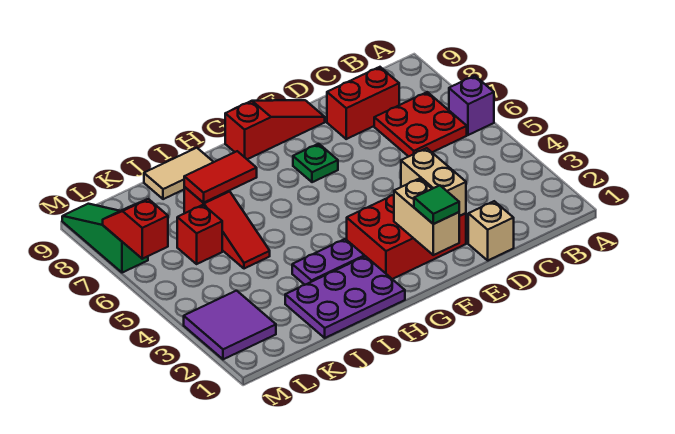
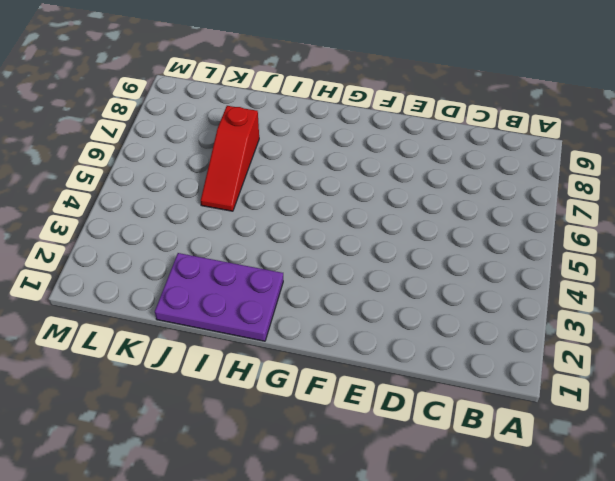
none -> purple 1x1 brick [449,76,494,135]
none -> red 2x2 plate [374,92,467,157]
none -> red 1x2 brick [327,67,399,139]

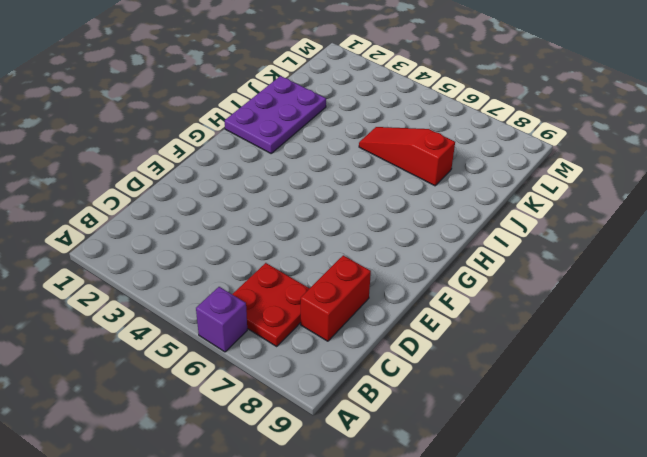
none -> tan 1x1 brick [468,201,514,260]
none -> red 2x3 brick [347,195,466,279]
none -> red 1x3 slope [225,100,325,159]

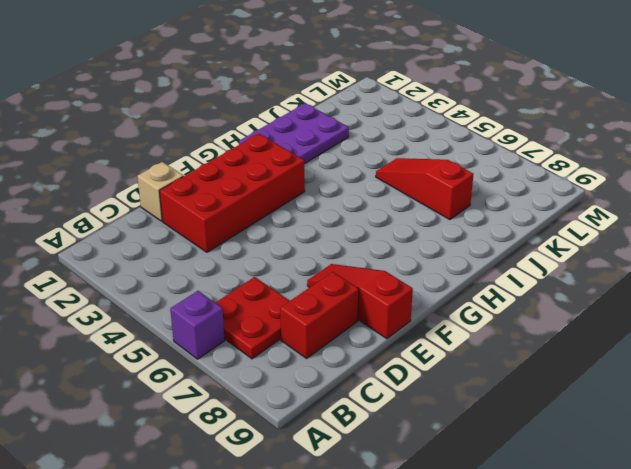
red 2x4 brick [160,134,305,252] -> red 2x3 brick [347,195,466,279]
red 1x3 slope [307,264,413,339] -> red 1x3 slope turned to [225,100,325,159]
none -> green 1x1 plate [293,144,338,182]
none -> purple 1x2 plate [292,239,364,285]
none -> tan 1x2 tile [144,148,213,199]

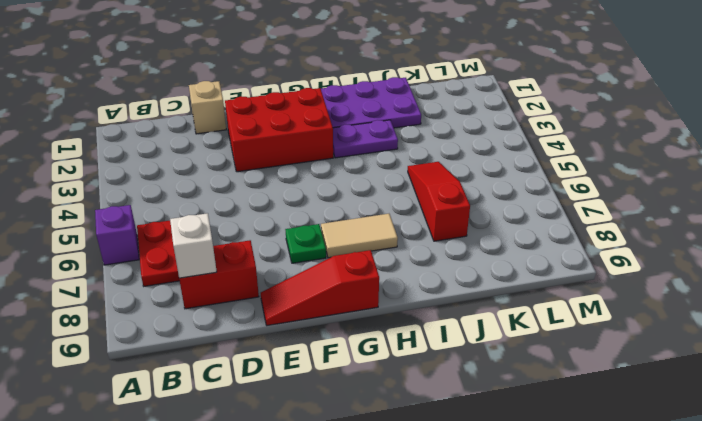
white 1x1 brick [170,213,217,278] -> none
tan 1x2 tile [321,214,398,258] -> tan 1x2 tile moved to [144,148,213,199]
none -> red 1x1 brick [177,205,222,264]
none -> purple 2x2 tile [184,291,276,359]
none -> green 1x3 slope [62,204,148,273]

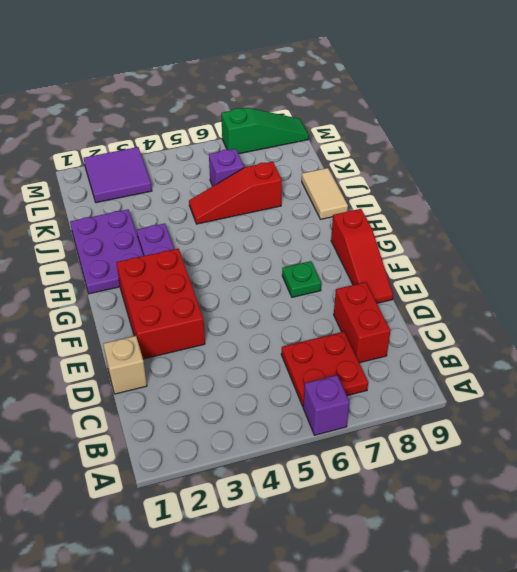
purple 1x1 brick [209,149,244,186] -> red 1x1 brick [177,205,222,264]
none -> tan 1x2 brick [401,148,466,216]
none -> tan 1x2 brick [394,178,459,255]
none -> red 1x2 tile [184,151,257,203]

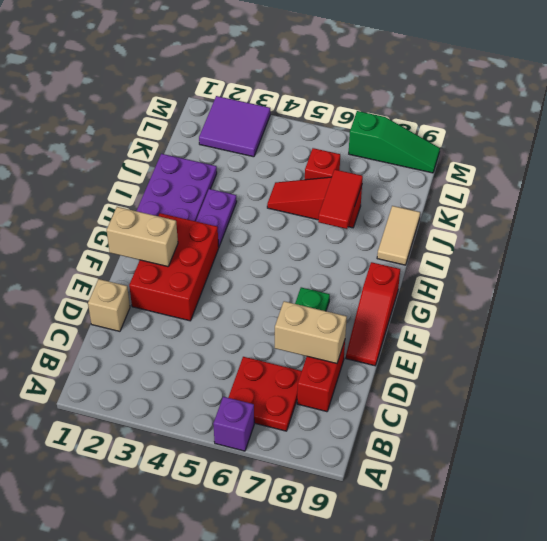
tan 1x2 brick [275,301,347,363] -> tan 1x2 brick moved to [401,148,466,216]
none -> red 1x2 slope [103,199,168,259]
none -> green 1x1 tile [414,185,459,224]

